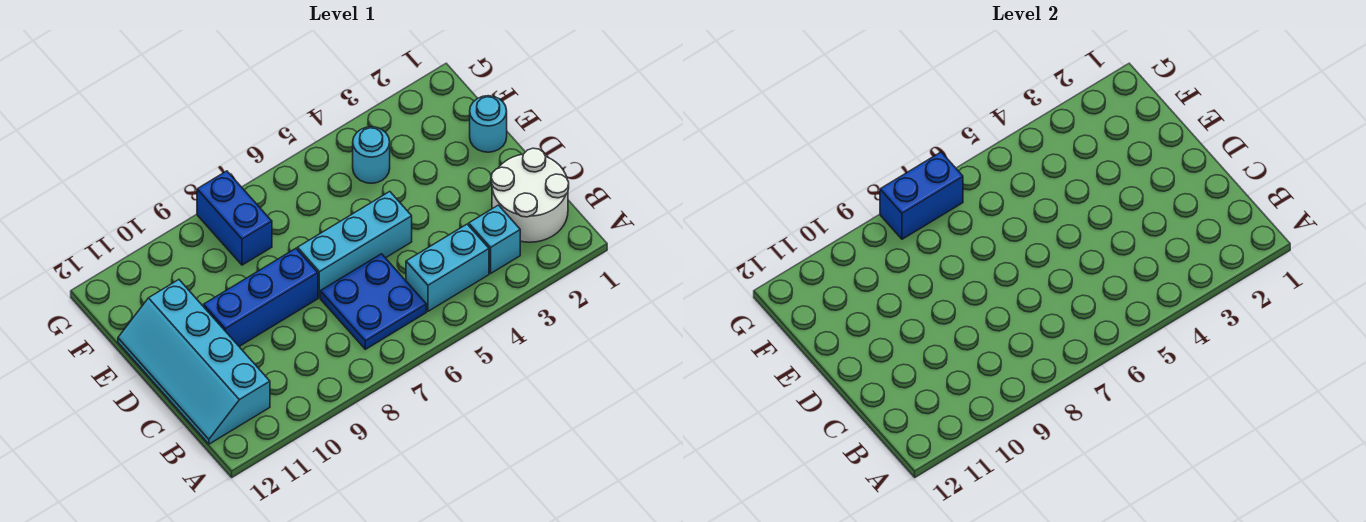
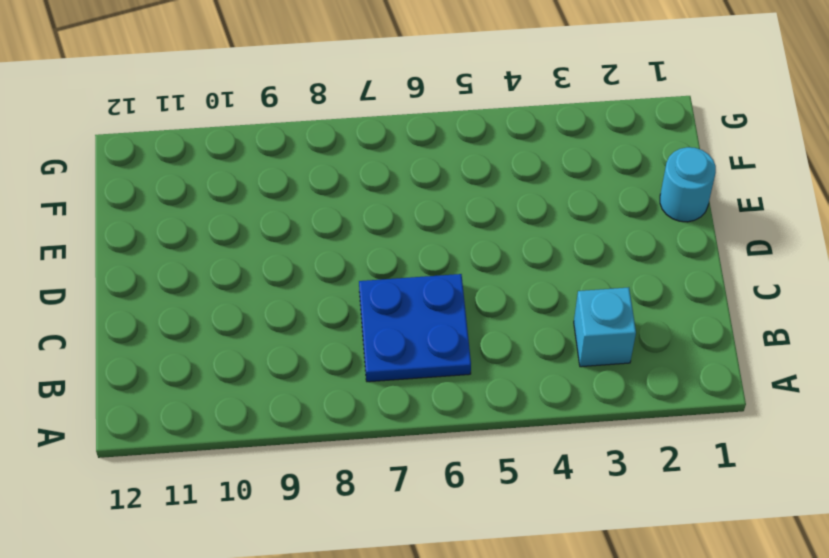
none -> white 2x2 round brick [491,148,569,242]
none -> cyan 1x2 brick [406,224,489,311]

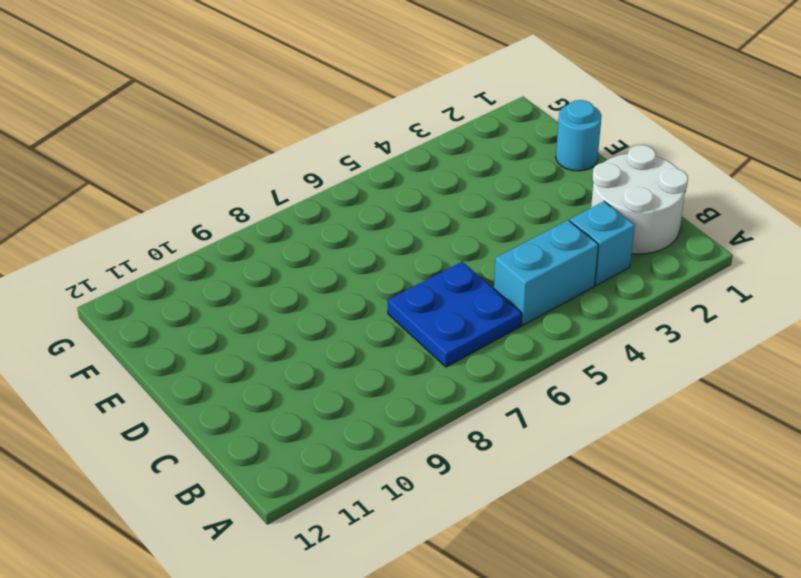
none -> cyan 2x4 slope [118,280,270,444]
none -> cyan 1x3 brick [297,192,412,298]

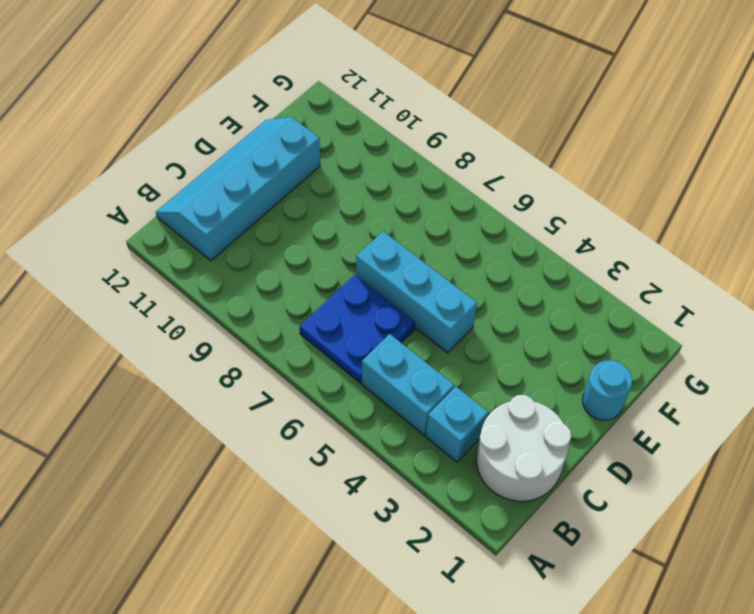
none -> blue 1x3 brick [204,248,318,346]
none -> cyan 1x1 round brick [353,127,390,183]

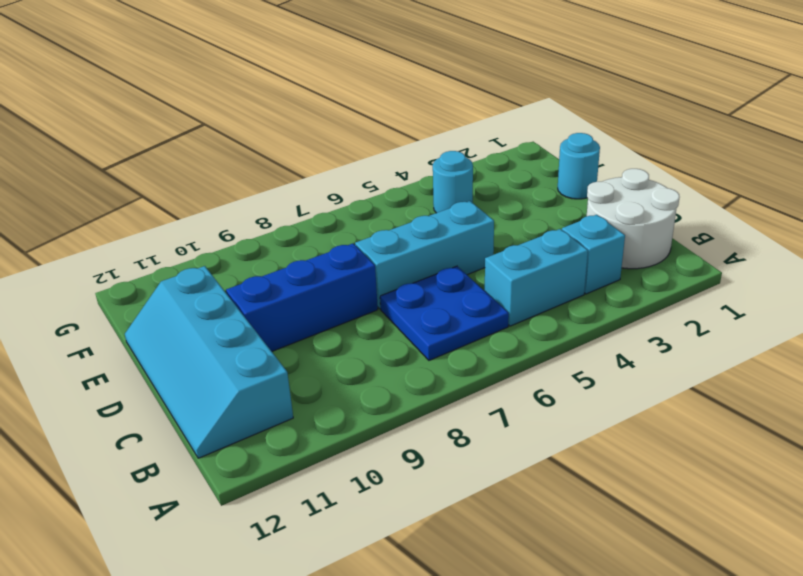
none -> blue 1x2 brick [197,171,272,265]
none -> blue 1x2 brick [880,152,963,239]

